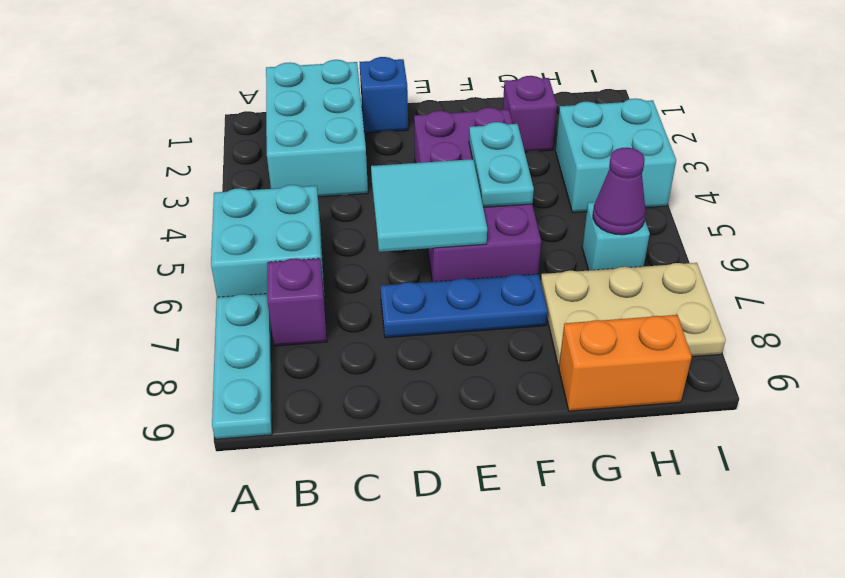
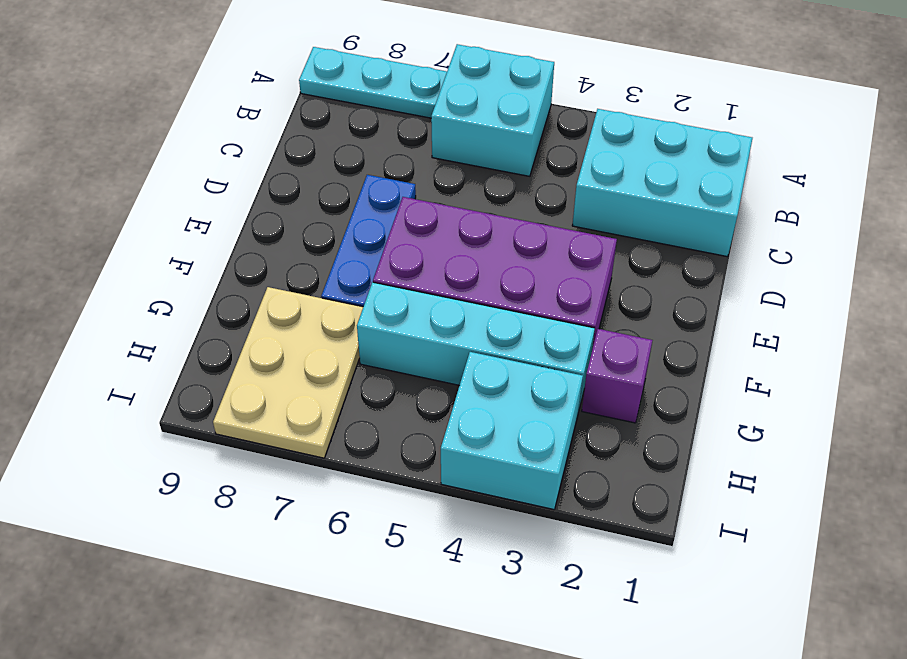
cyan 1x4 brick [357,282,595,408] -> none
none -> purple 1x1 brick [267,258,327,346]
none -> blue 1x1 brick [360,57,408,133]
none -> orange 1x2 brick [559,315,692,411]

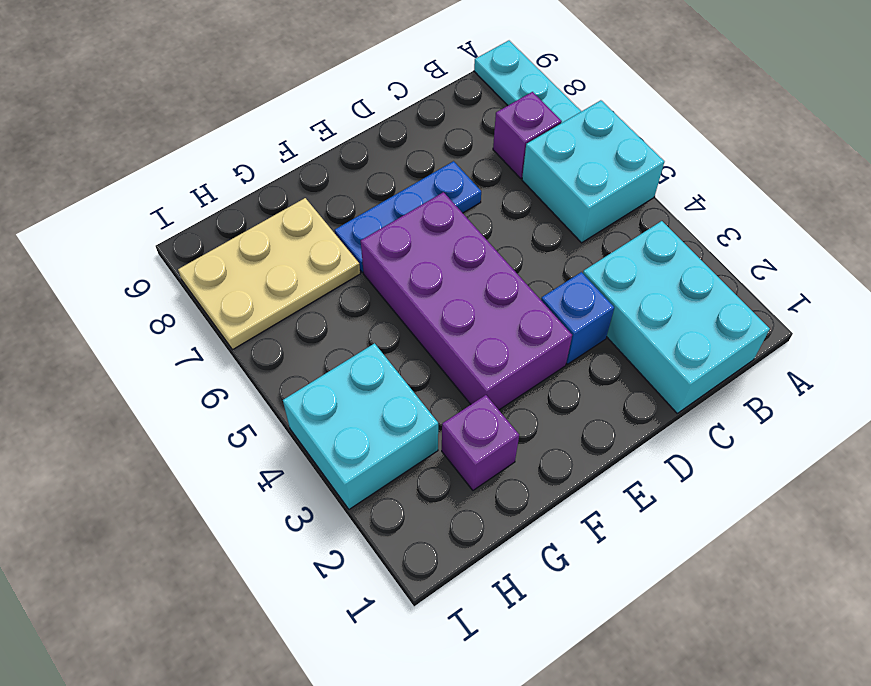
blue 1x1 brick [541,272,614,364] -> blue 1x1 brick moved to [360,57,408,133]
none -> orange 1x2 brick [559,315,692,411]
none -> cyan 1x1 brick [582,202,650,270]
none -> cyan 2x2 tile [371,159,487,252]

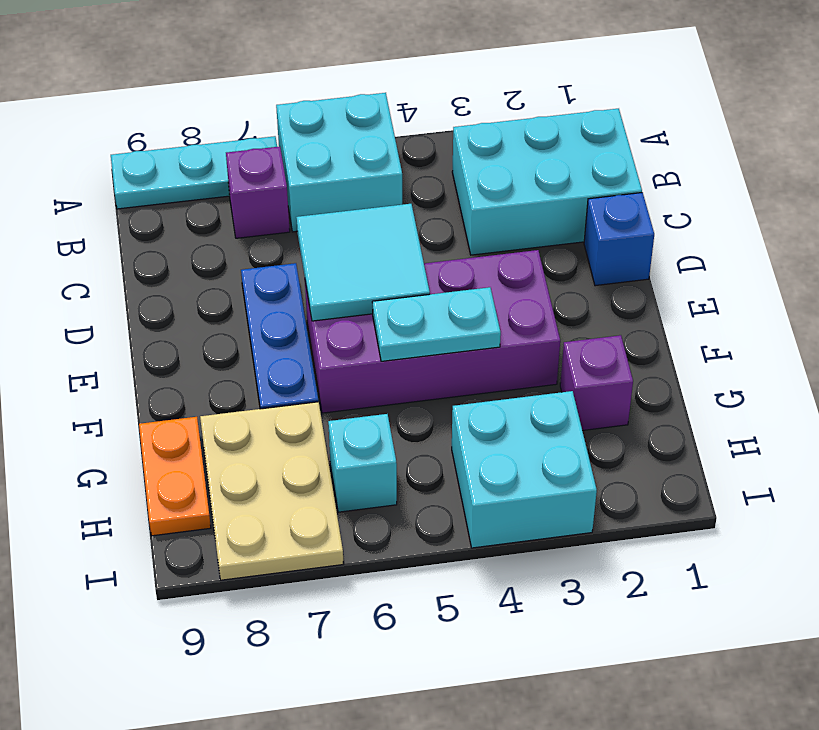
orange 1x2 plate [139,417,211,536] -> orange 1x2 brick [559,315,692,411]
none -> purple 1x1 cone [593,148,646,235]

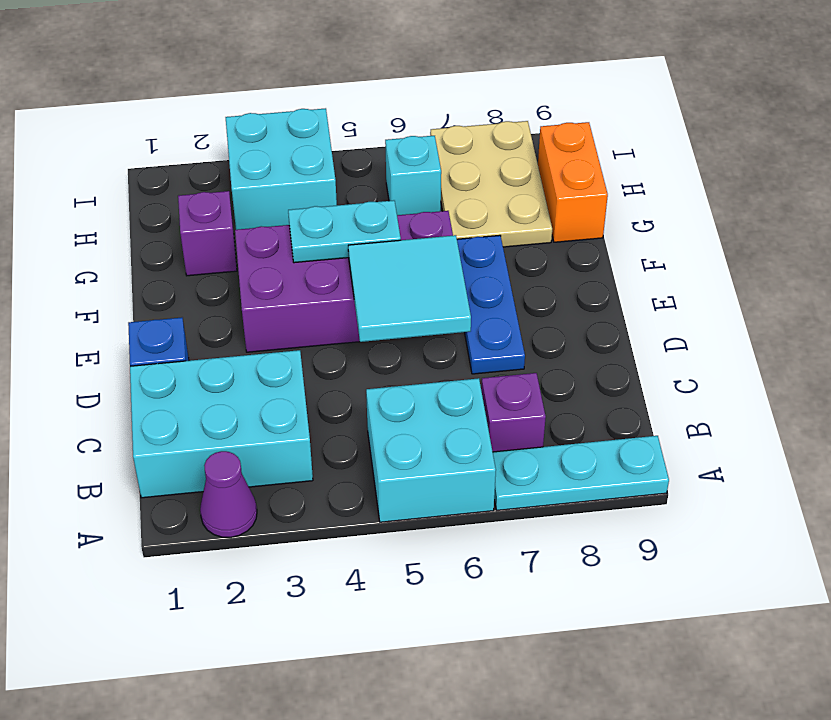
purple 1x1 cone [200,451,257,537] -> purple 1x1 cone moved to [593,148,646,235]

